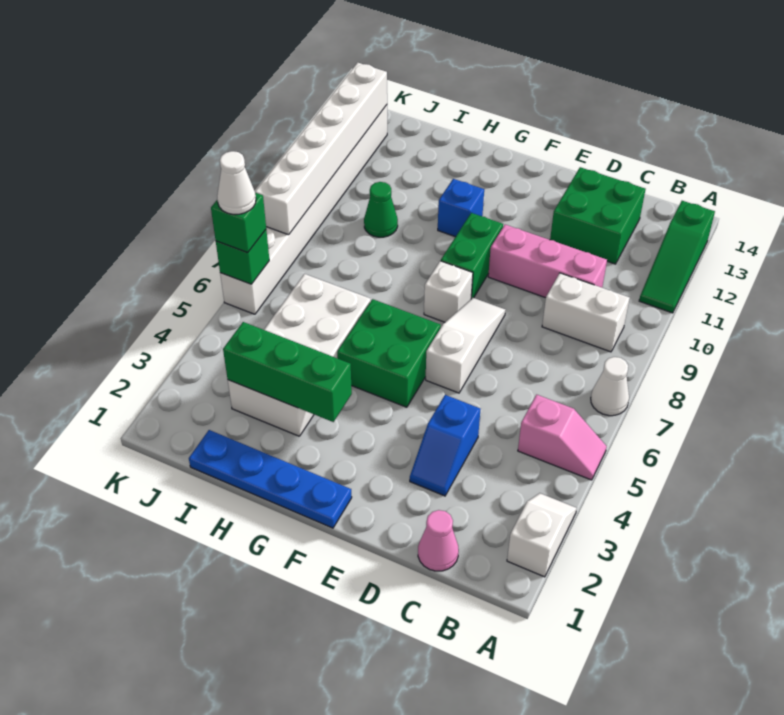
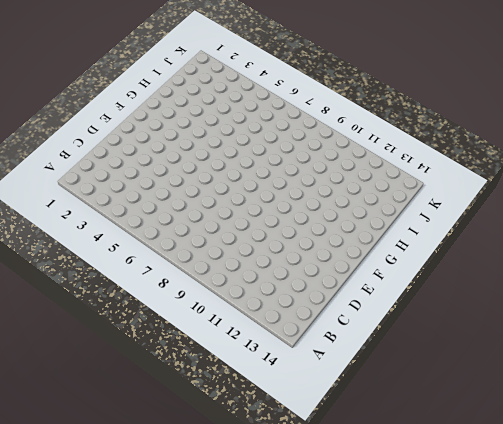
none -> white 1x2 slope [507,493,577,577]
none -> pink 1x2 slope [518,395,607,480]
none -> white 1x1 cone [591,357,629,416]

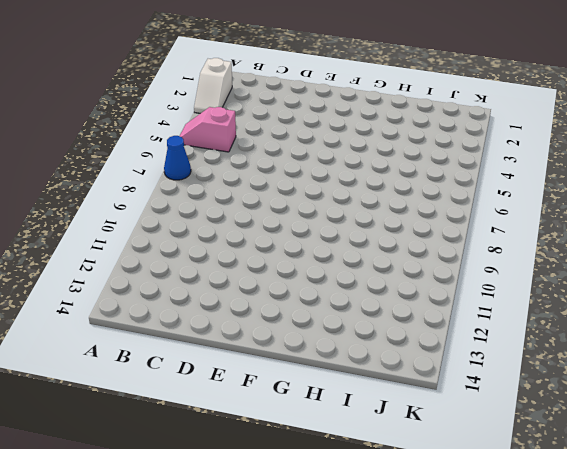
blue 1x1 cone [164,136,191,180] -> white 1x1 cone [591,357,629,416]
none -> green 1x3 slope [639,201,715,313]
none -> white 1x2 brick [542,273,630,352]
none -> pink 1x1 cone [418,510,459,571]

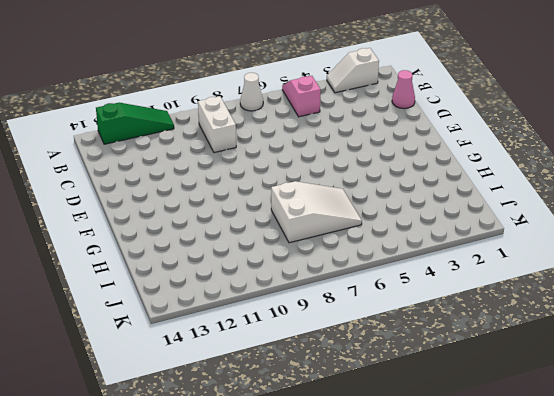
white 2x3 slope [271,181,362,243] -> white 2x4 brick [228,274,371,436]
none -> pink 1x3 brick [488,225,607,298]
none -> green 2x2 brick [550,167,645,264]
none -> blue 1x2 slope [410,395,481,496]

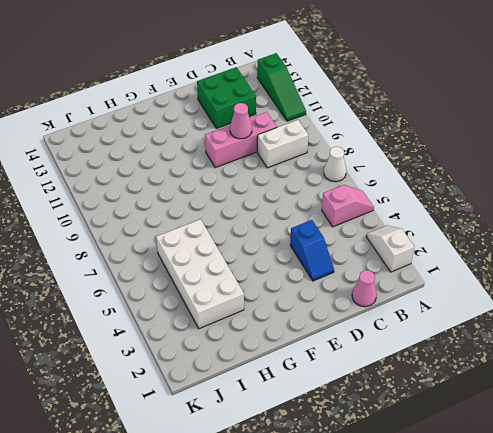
pink 1x1 cone [230,103,252,139] -> none
none -> white 1x3 slope [426,298,505,393]
none -> blue 1x4 plate [189,430,352,528]
none -> green 2x2 brick [337,299,441,407]

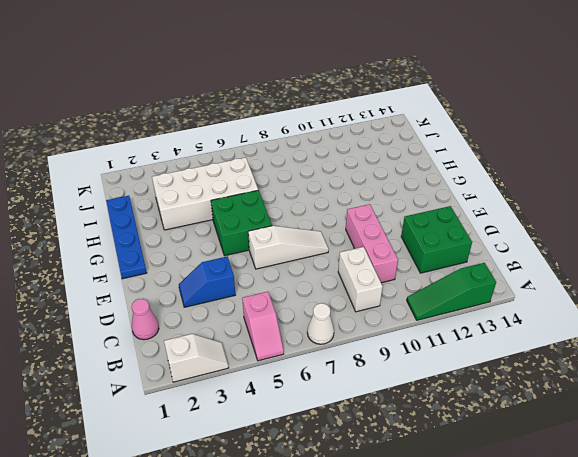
none -> white 1x1 brick [424,261,473,322]
none -> green 1x2 brick [441,213,503,299]
none -> blue 1x1 brick [438,179,484,237]

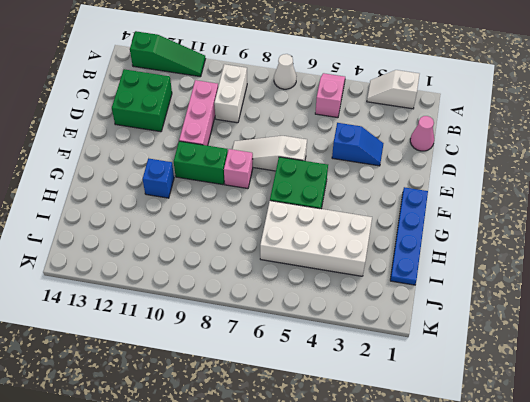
pink 1x1 brick [224,149,253,189] -> white 1x1 brick [424,261,473,322]
none -> green 1x1 cone [364,182,398,237]
none -> white 1x8 brick [220,105,387,314]
none -> green 1x3 brick [223,322,352,422]

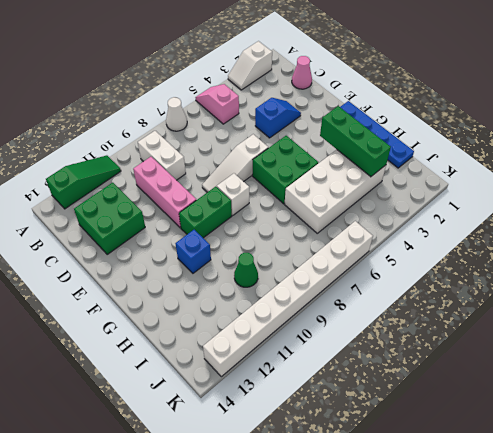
none -> green 1x1 brick [216,230,269,284]
none -> white 1x6 brick [255,63,387,235]
none -> green 1x1 brick [211,193,266,253]

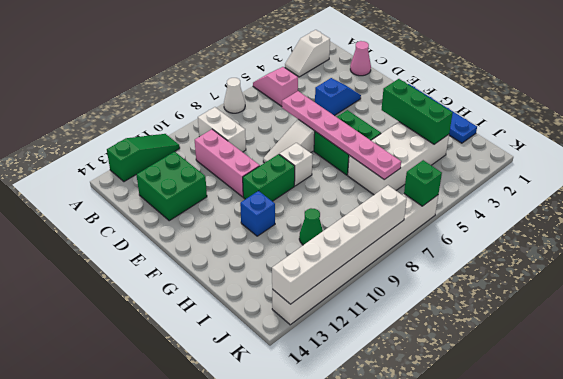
pink 1x6 plate [282,91,401,180] -> none
none -> green 1x1 brick [211,193,266,253]
none -> white 1x1 cone [217,151,256,214]

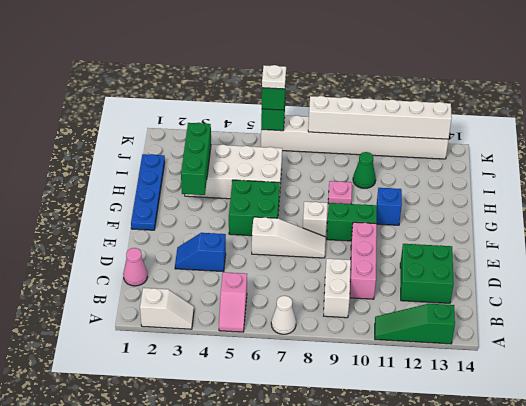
pink 1x1 plate [328,181,352,204] -> none
white 1x1 plate [262,65,286,89] -> white 1x1 cone [217,151,256,214]

